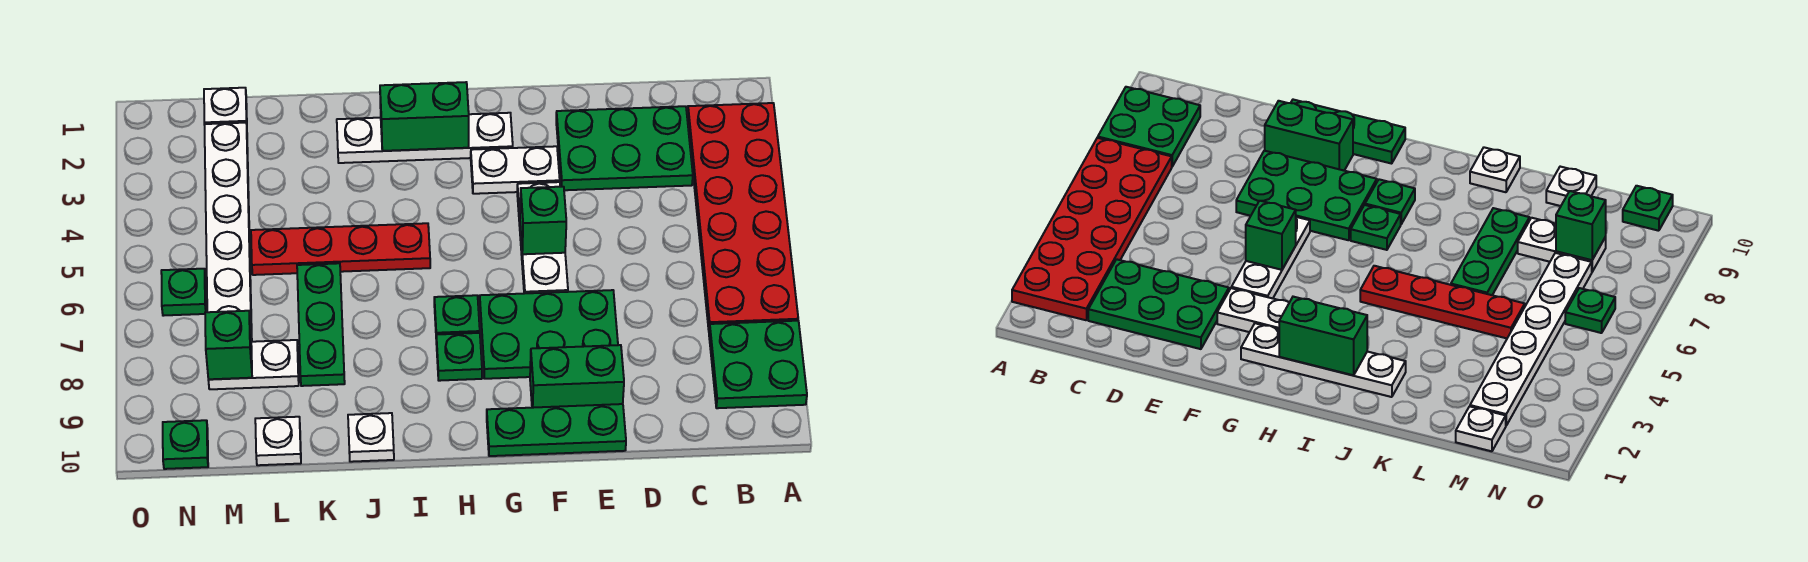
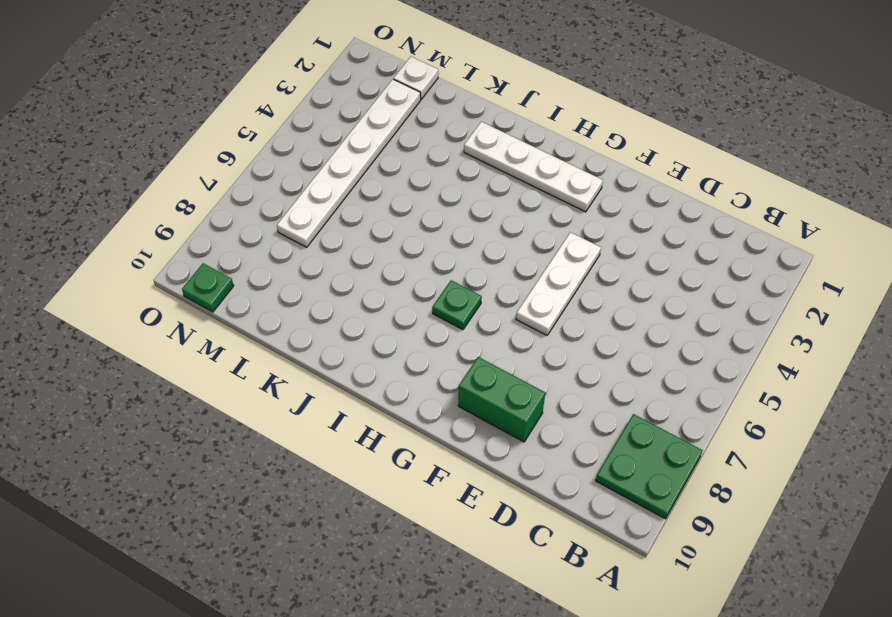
none -> red 2x6 plate [687,103,798,330]
none -> green 2x3 plate [556,106,693,190]
none -> green 2x3 plate [480,290,618,379]

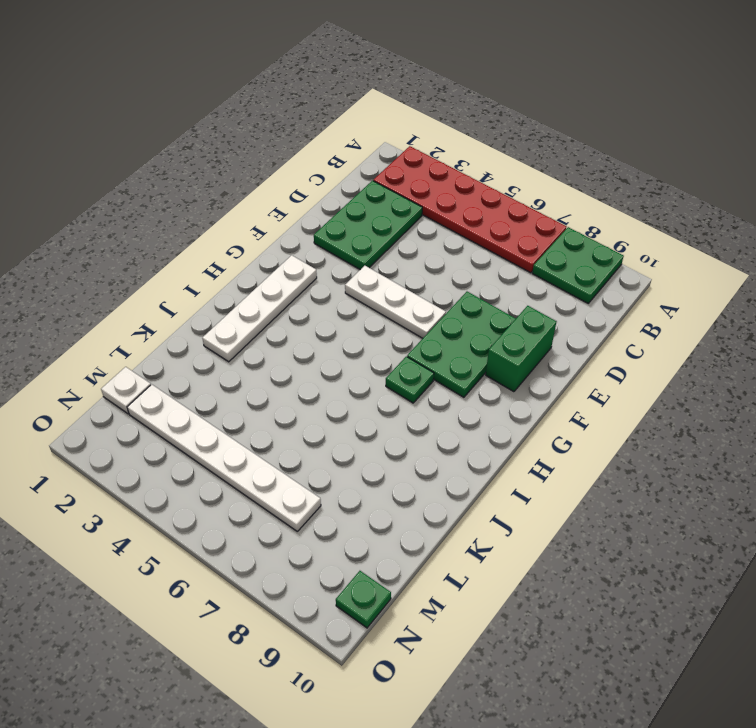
none -> green 1x3 plate [487,404,626,456]
none -> white 1x2 plate [471,146,560,194]
none -> green 1x1 plate [436,333,482,381]

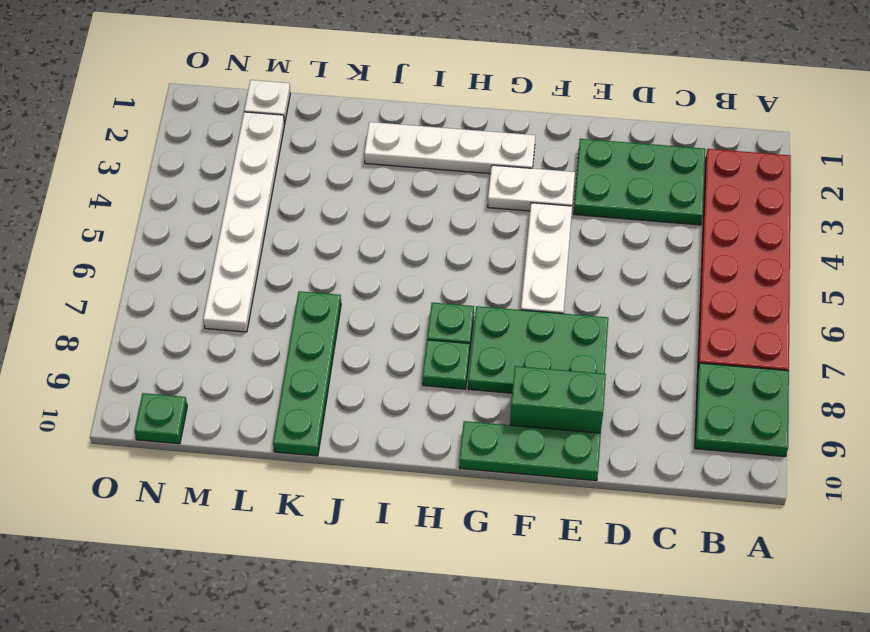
green 1x4 plate [273,291,341,456] -> green 1x3 plate [297,263,345,386]
none -> red 1x4 plate [251,223,430,275]
none -> white 1x1 plate [348,413,394,462]
none -> white 1x2 plate [208,340,299,389]

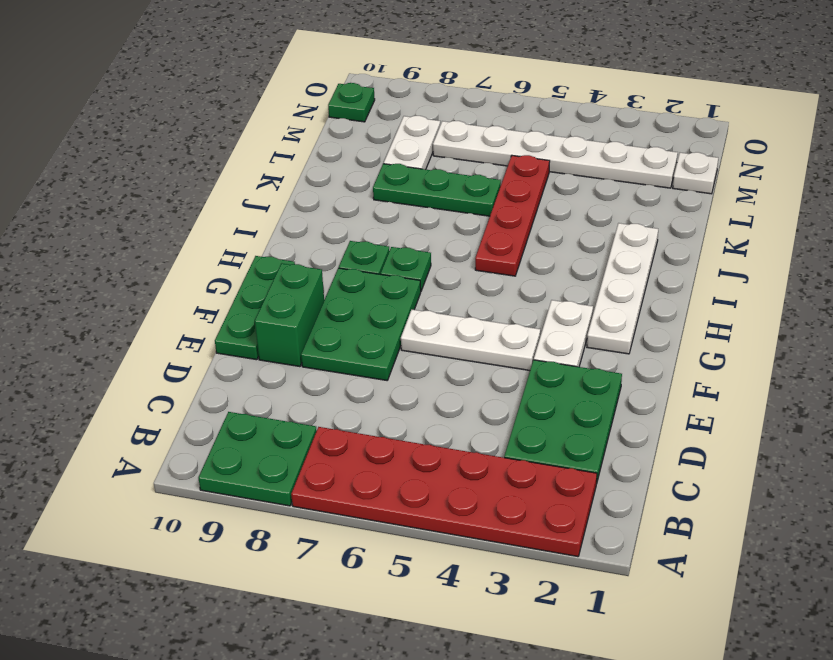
none -> white 1x1 plate [348,413,394,462]
none -> white 1x1 plate [255,417,301,465]
none -> green 1x1 plate [161,269,206,316]

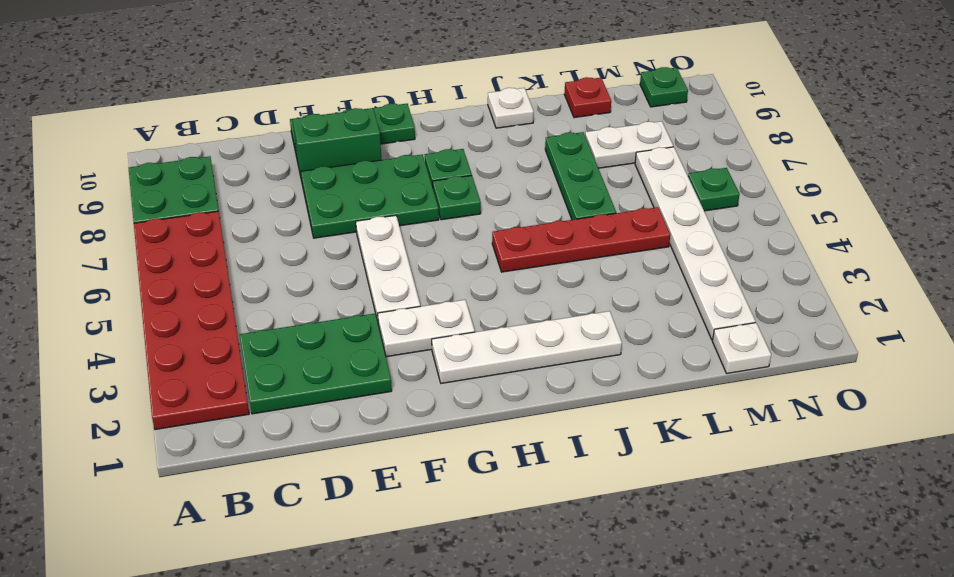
red 1x1 plate [564,77,611,118] -> white 1x1 plate [255,417,301,465]
none -> green 1x1 brick [520,187,566,254]
none -> green 1x2 brick [380,82,469,151]
none -> green 1x1 brick [205,311,252,379]

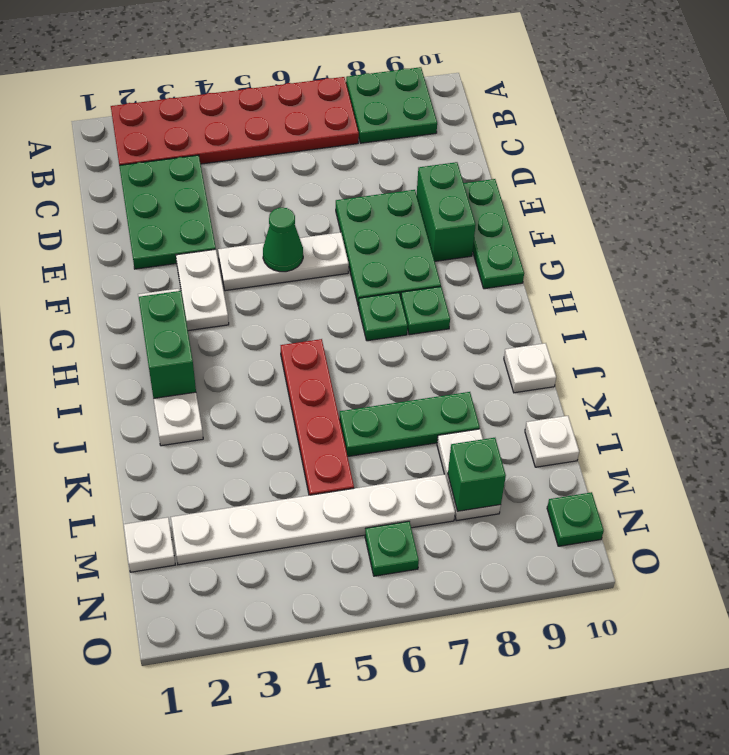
green 1x1 cone [263,208,303,272] -> green 1x1 brick [520,187,566,254]

